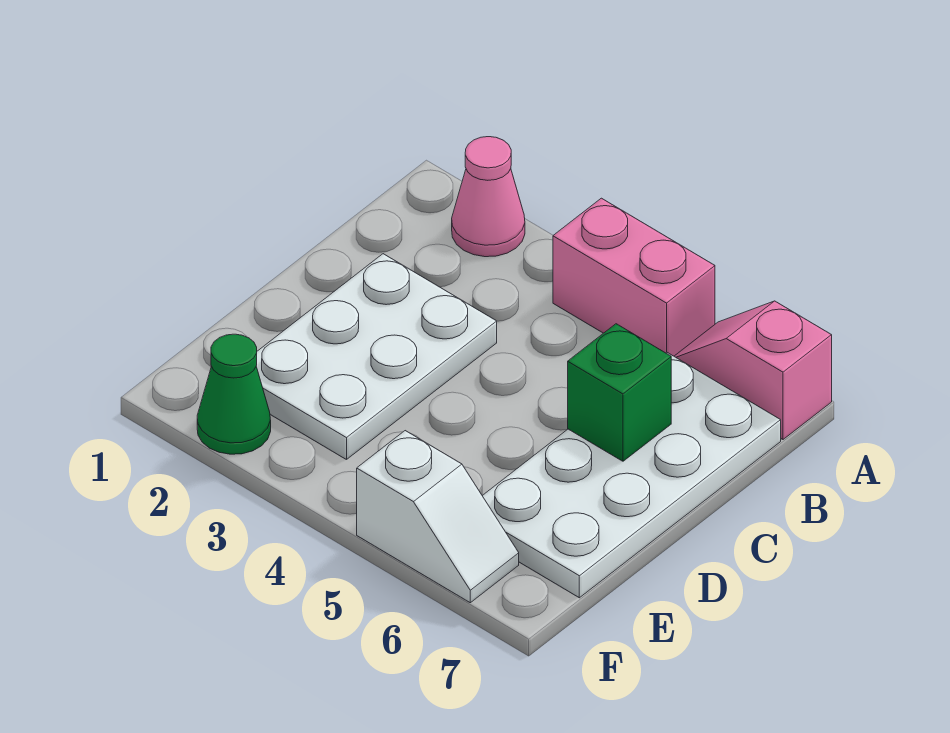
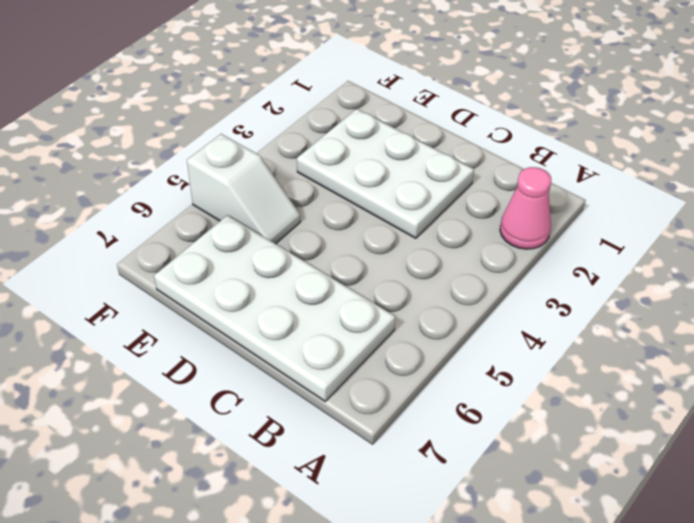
white 1x2 slope [187,134,300,244] -> white 1x2 slope turned to [357,431,519,603]
none -> pink 1x2 brick [553,198,715,356]
none -> pink 1x2 slope [674,301,832,439]

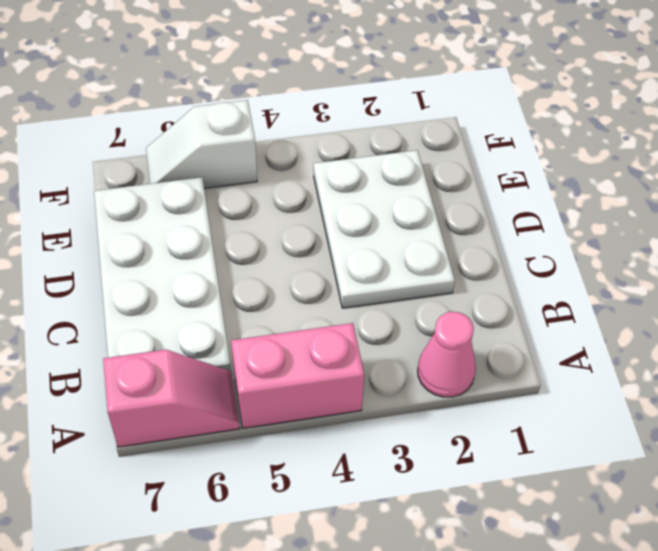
none -> green 1x1 cone [197,334,271,454]
none -> green 1x1 brick [568,324,671,461]

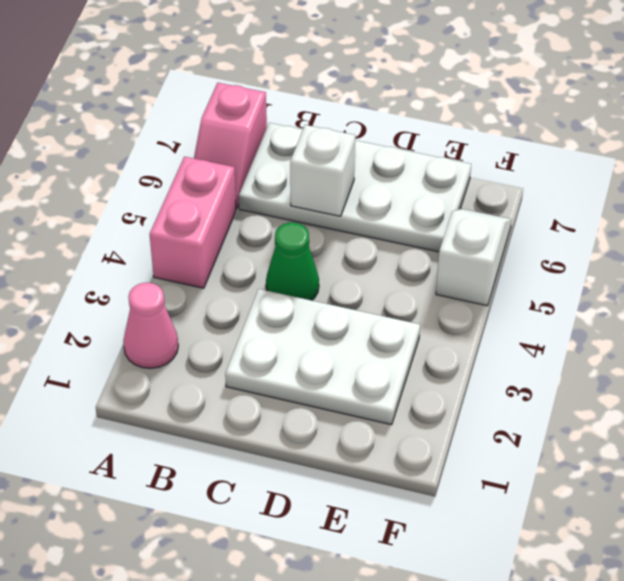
green 1x1 cone [266,222,319,300] -> green 1x1 cone moved to [197,334,271,454]
white 1x1 brick [290,125,355,216] -> green 1x1 brick [568,324,671,461]

